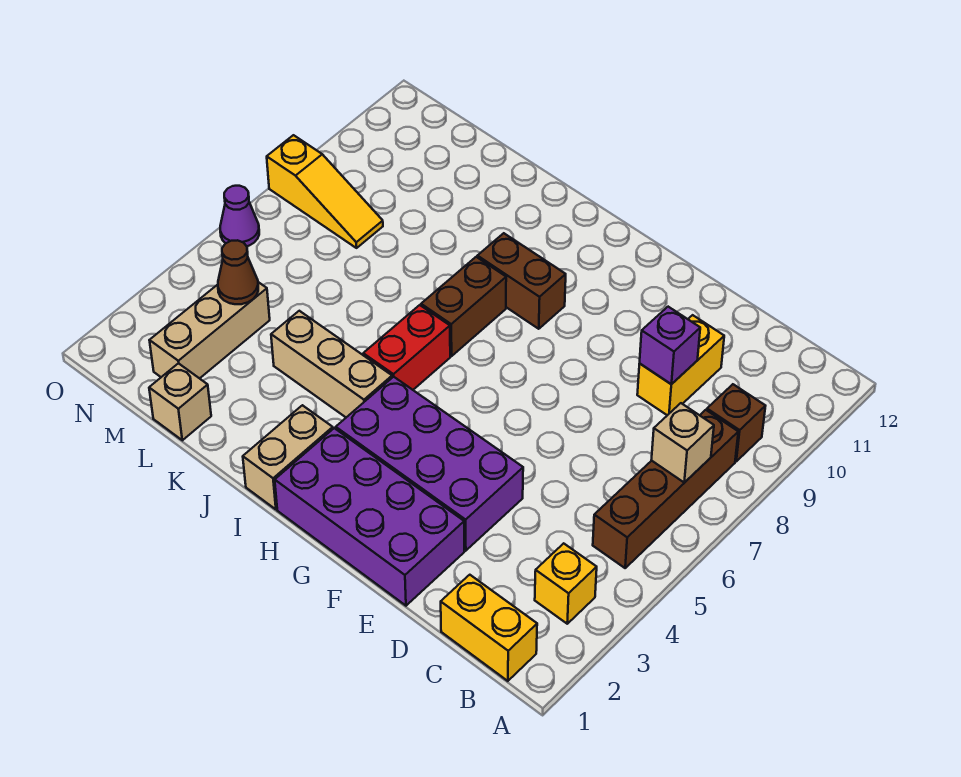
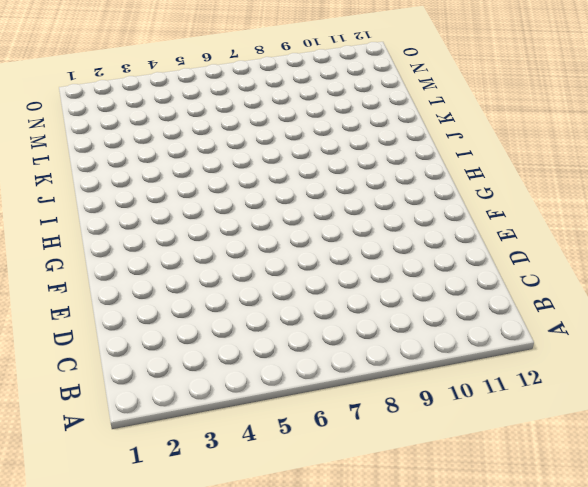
none -> yellow 1x2 brick [441,575,537,681]
none -> yellow 1x1 brick [535,543,597,624]
none -> brown 1x4 brick [593,410,738,568]

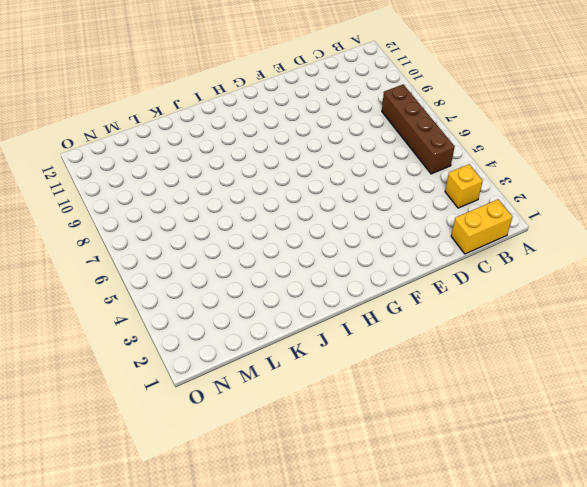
none -> brown 1x1 brick [707,384,765,461]
none -> yellow 1x2 brick [637,315,724,415]
none -> purple 2x4 brick [275,428,464,606]

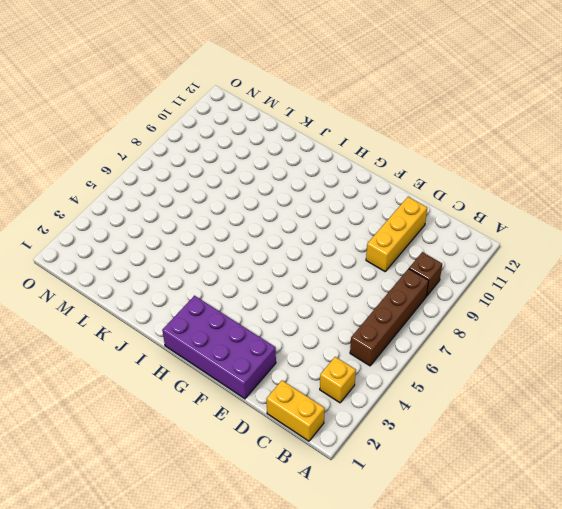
yellow 1x3 brick [366,197,427,271] -> yellow 1x2 brick [637,315,724,415]
none -> purple 2x4 brick [336,377,523,551]
none -> brown 1x2 brick [477,233,566,329]
none -> tan 1x2 brick [243,405,333,509]

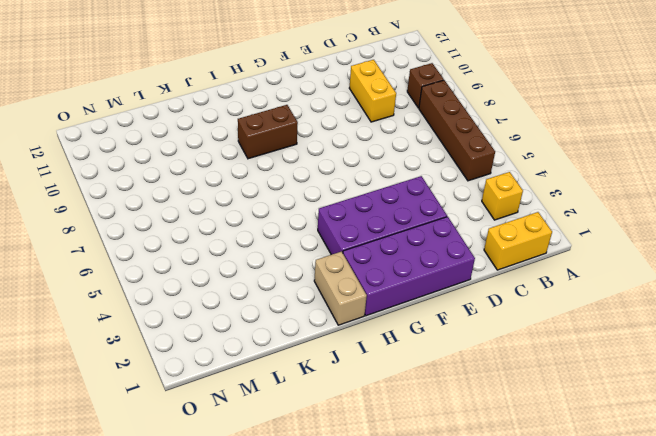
none -> tan 1x3 brick [271,311,392,417]
none -> red 1x2 brick [363,305,450,390]
none -> brown 1x2 brick [421,257,506,356]

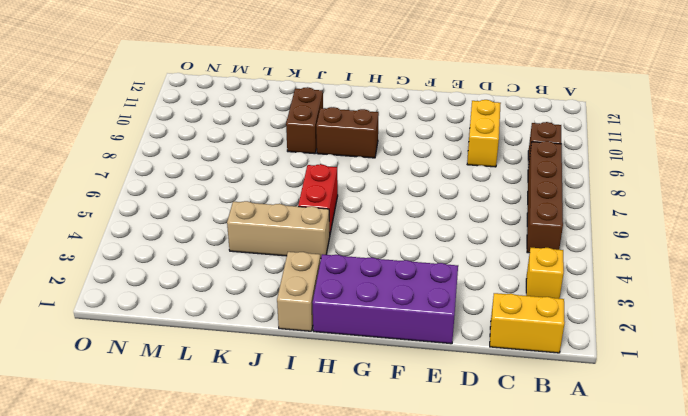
brown 1x2 brick [286,87,323,154] -> brown 1x2 brick moved to [421,257,506,356]
none -> purple 2x4 brick [336,377,523,551]
none -> tan 1x1 brick [149,363,211,440]
none -> tan 1x3 brick [149,282,270,378]

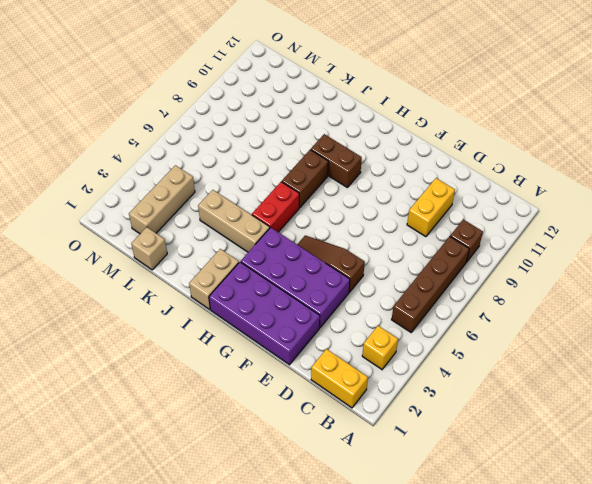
brown 1x3 slope [297,235,365,292] -> none
none -> yellow 1x3 slope [267,135,383,248]
none -> purple 1x1 cone [220,186,259,246]
none -> tan 1x1 brick [652,403,714,483]

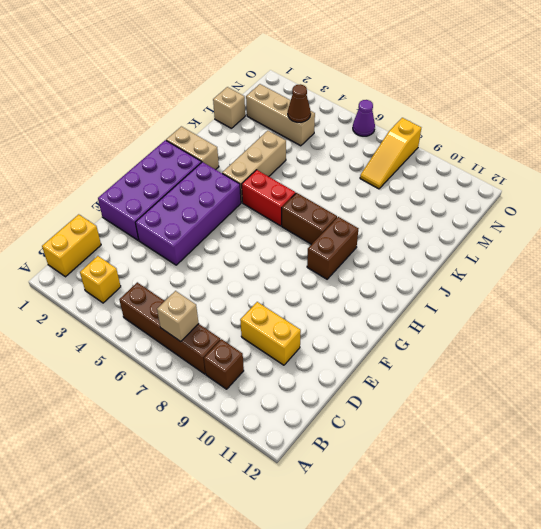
none -> purple 1x1 brick [640,307,700,384]

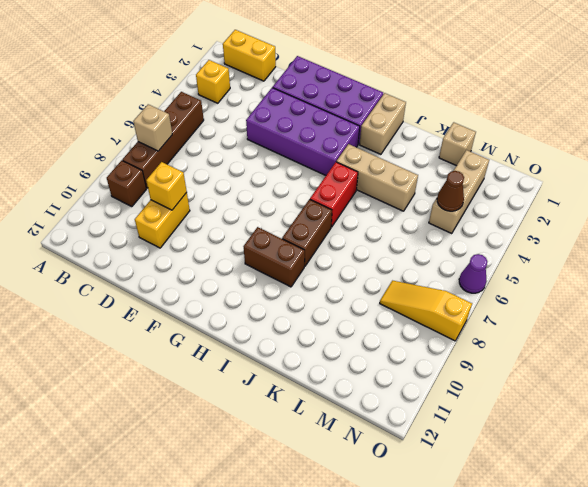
yellow 1x1 brick [146,162,187,210] -> purple 1x1 brick [640,307,700,384]

